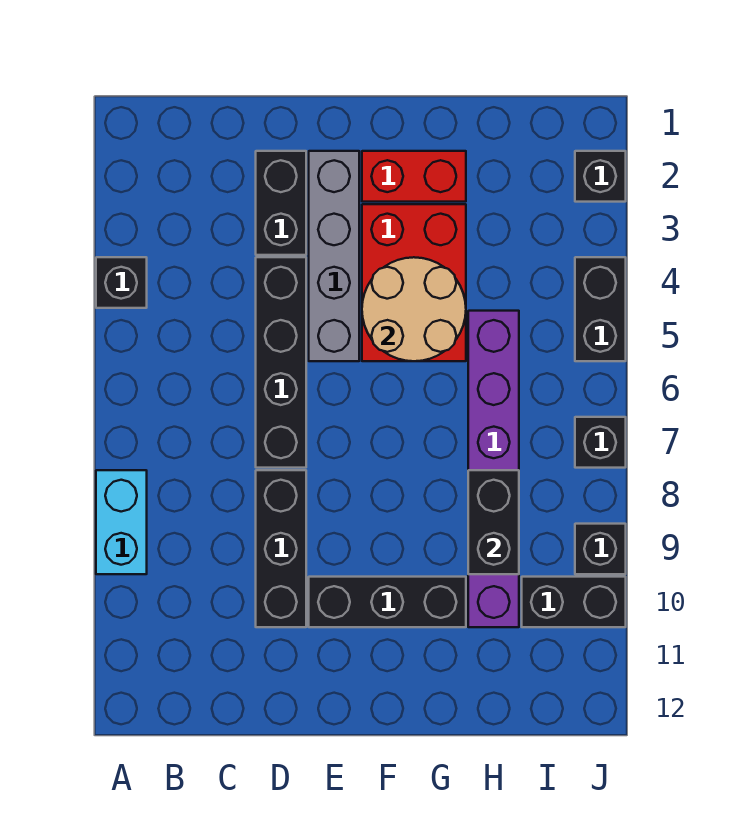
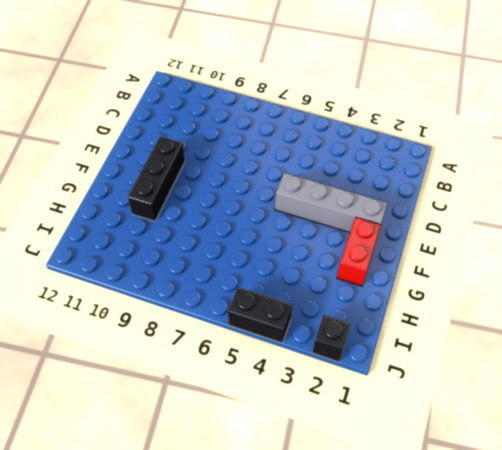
none -> black 1x1 brick [96,257,147,308]
none -> cyan 1x2 brick [96,470,147,574]
none -> black 1x2 brick [256,151,306,255]

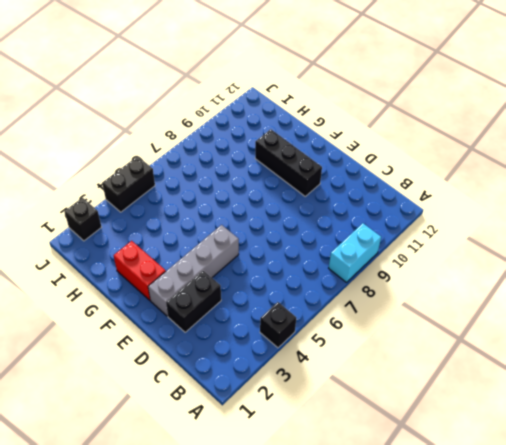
none -> black 1x4 brick [256,257,306,468]
none -> black 1x3 brick [256,470,306,627]
none -> red 2x3 brick [362,204,466,361]

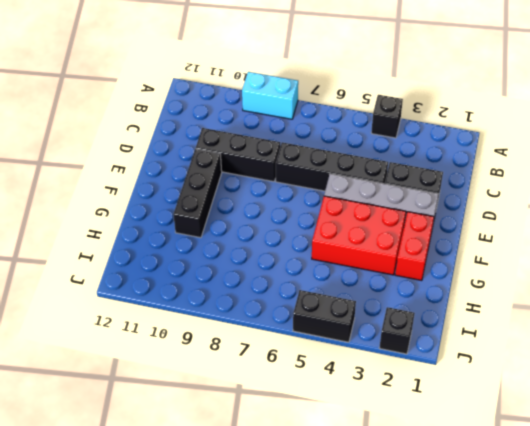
none -> purple 1x6 brick [468,311,519,627]
none -> black 1x2 brick [522,577,626,627]
none -> black 1x1 brick [575,417,626,468]

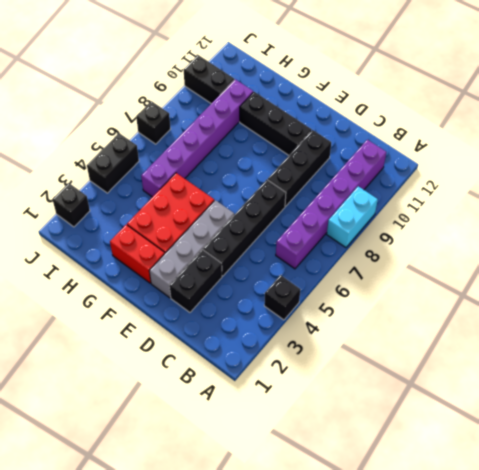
purple 1x6 brick [276,140,386,269] -> none
none -> black 1x1 brick [575,524,626,574]
none -> tan 2x2 round brick [362,257,466,361]
none -> black 1x2 brick [468,470,519,574]

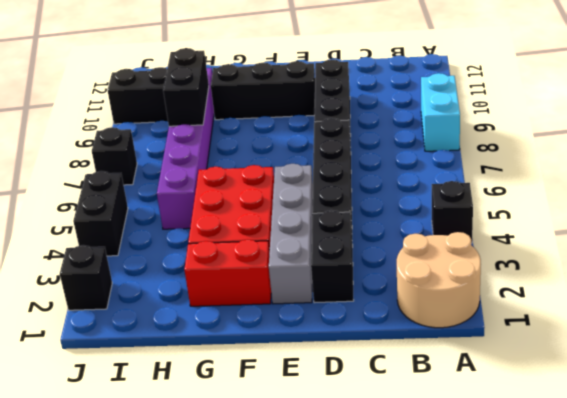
tan 2x2 round brick [397,232,481,328] -> tan 2x2 round brick moved to [362,257,466,361]
none -> black 1x1 brick [575,524,626,574]

